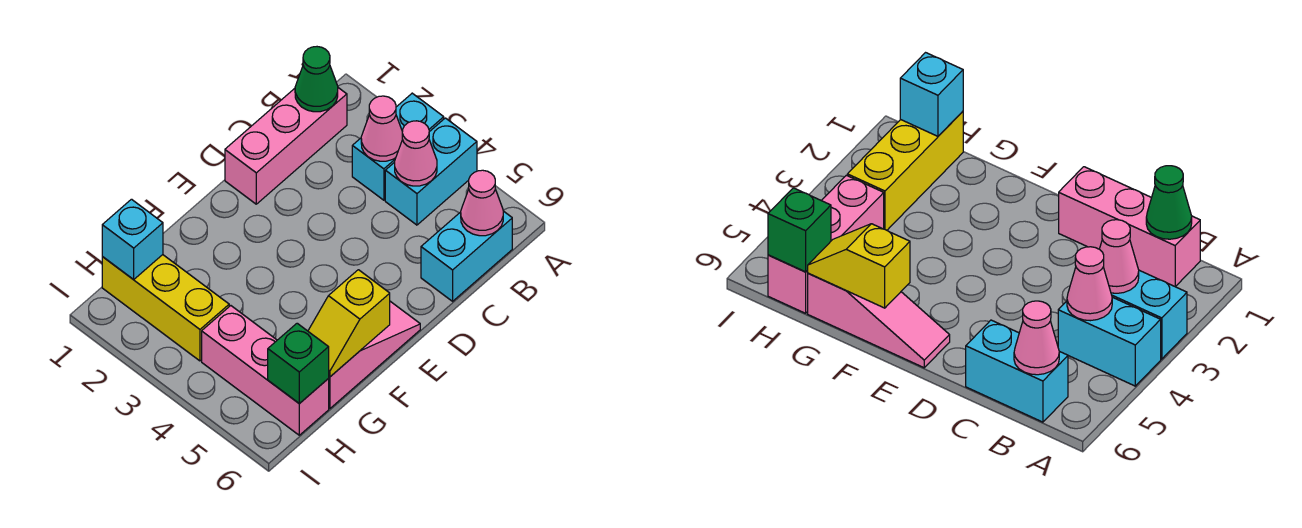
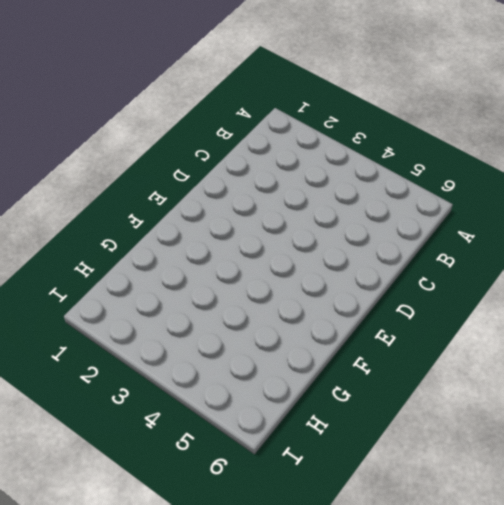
none -> cyan 1x2 brick [352,93,444,200]
none -> cyan 1x2 brick [385,118,477,225]
none -> pink 1x3 brick [225,88,347,204]

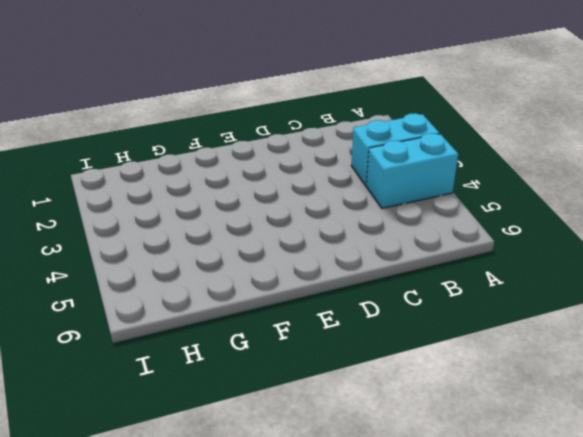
none -> pink 1x3 brick [225,88,347,204]
none -> cyan 1x2 brick [421,211,512,301]
none -> pink 1x3 slope [328,301,420,408]

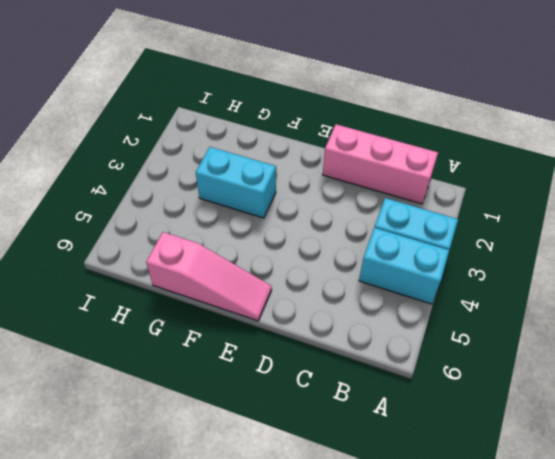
cyan 1x2 brick [196,147,276,218] -> cyan 1x2 brick moved to [421,211,512,301]
none -> yellow 1x3 brick [102,255,229,361]
none -> pink 1x3 brick [202,306,329,435]
none -> green 1x1 cone [295,47,338,112]

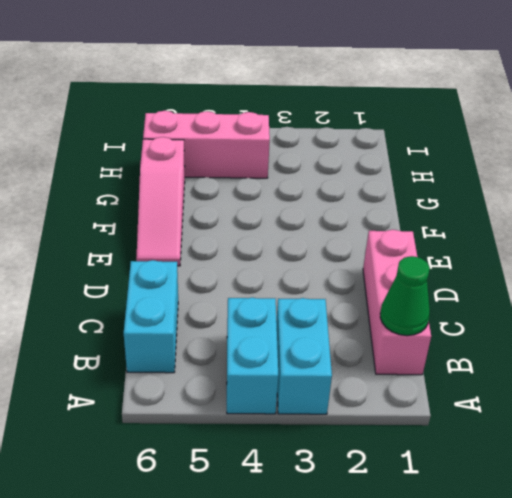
none -> yellow 1x3 brick [102,255,229,361]
none -> pink 1x1 cone [361,96,402,161]
none -> pink 1x1 cone [395,121,437,186]

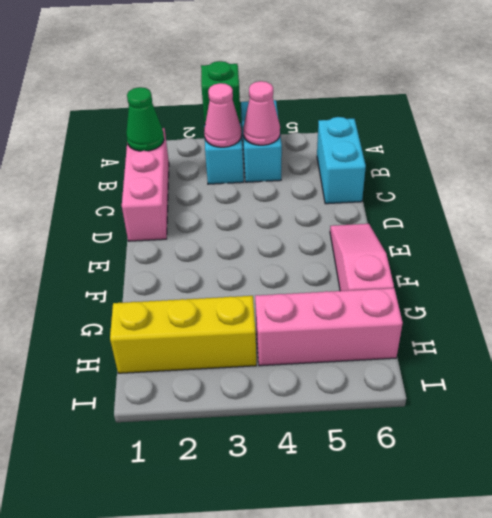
green 1x1 brick [201,61,241,125] -> green 1x1 brick moved to [268,323,329,404]
none -> pink 1x1 cone [461,170,503,236]
none -> yellow 1x2 slope [308,270,390,377]
none -> cyan 1x1 brick [102,199,163,280]

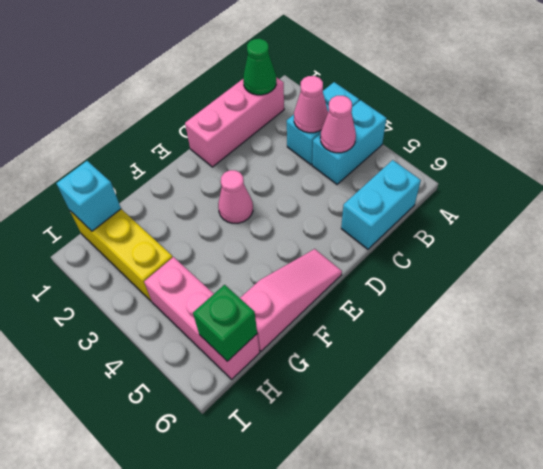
pink 1x1 cone [218,170,253,223] -> pink 1x1 cone moved to [461,170,503,236]
none -> yellow 1x2 slope [308,270,390,377]

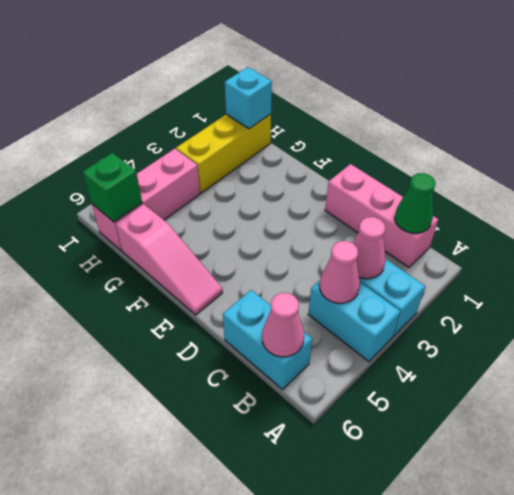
none -> yellow 1x2 slope [308,270,390,377]

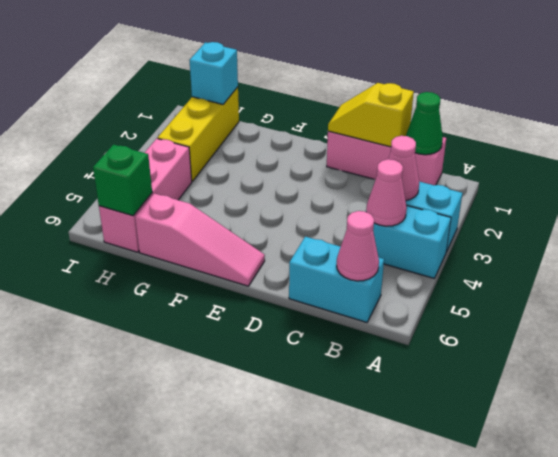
yellow 1x2 slope [328,83,414,147] -> yellow 1x2 slope moved to [308,270,390,377]

